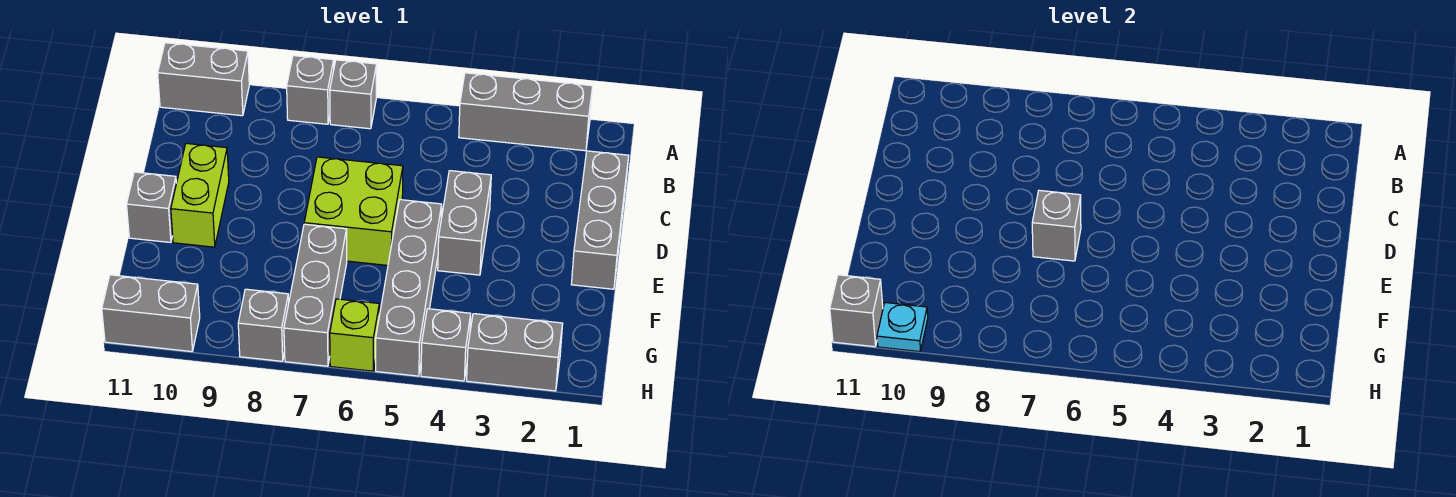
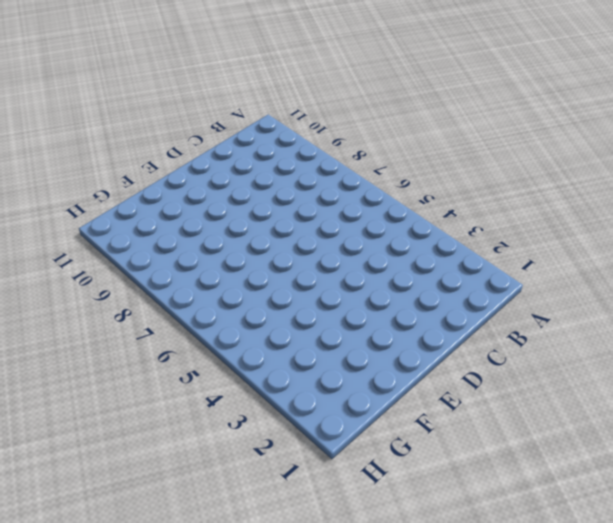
none -> grey 1x3 brick [459,73,593,151]
none -> grey 1x1 brick [330,60,377,129]
none -> grey 1x1 brick [287,56,334,124]

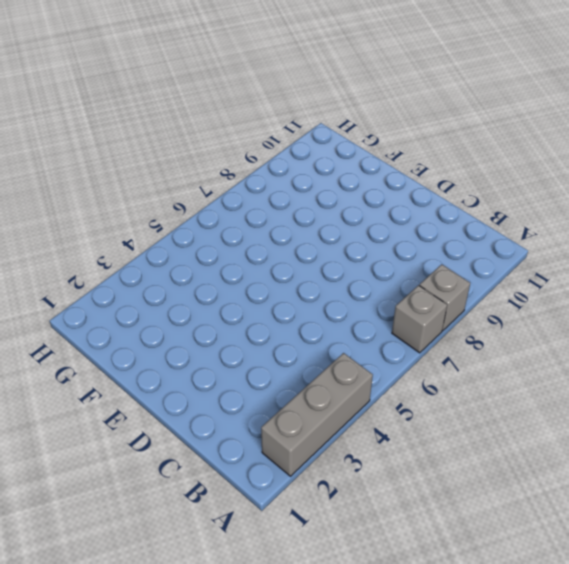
none -> grey 1x2 brick [158,43,249,116]
none -> grey 1x3 brick [571,151,629,289]
none -> grey 1x2 brick [438,171,491,275]

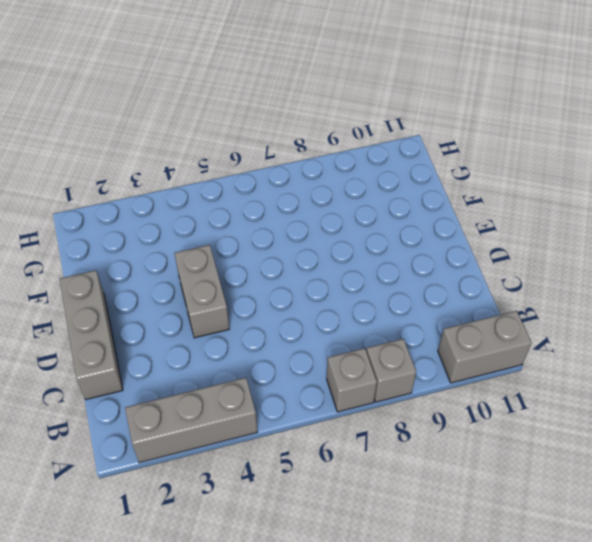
none -> lime 2x2 brick [304,157,403,265]
none -> lime 1x2 brick [171,143,229,247]
none -> grey 1x4 brick [376,200,442,376]

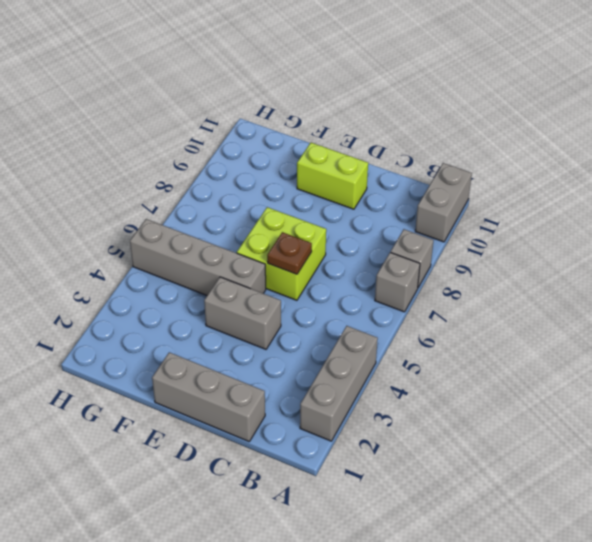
brown 1x1 plate [267,232,312,274] -> none
none -> grey 1x1 brick [127,172,176,243]
none -> grey 1x3 brick [284,224,347,366]
none -> grey 1x2 brick [467,314,563,391]

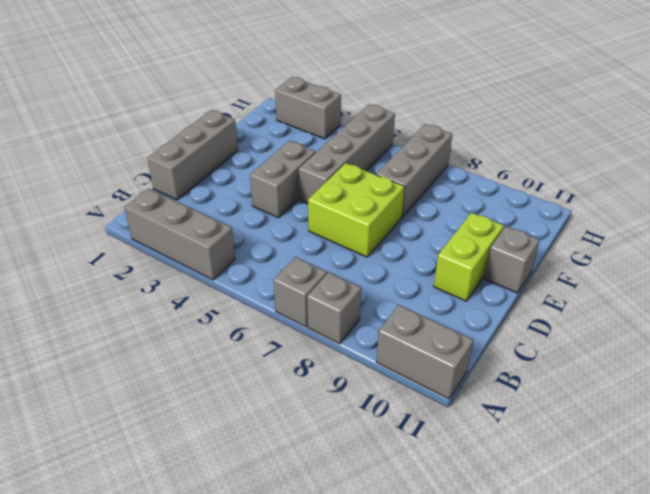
none -> grey 1x1 brick [421,309,471,381]
none -> lime 1x1 brick [330,299,379,371]
none -> grey 1x1 brick [238,289,289,361]

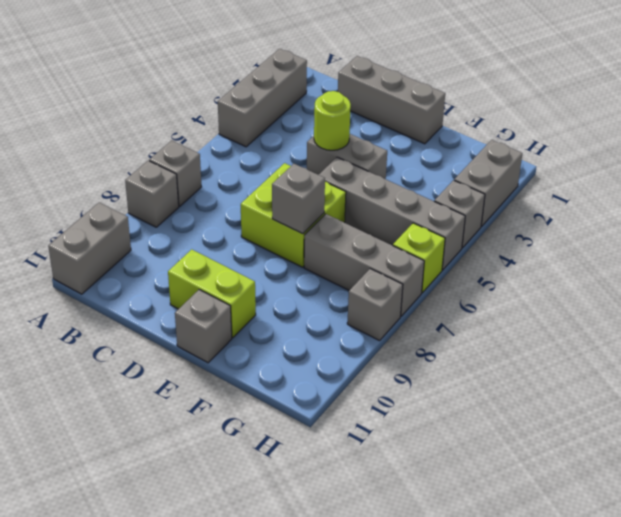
lime 1x1 round brick [314,91,351,150] -> none
none -> grey 1x2 brick [102,275,200,352]
none -> cyan 1x1 plate [877,303,928,352]
none -> grey 1x1 brick [830,275,883,347]

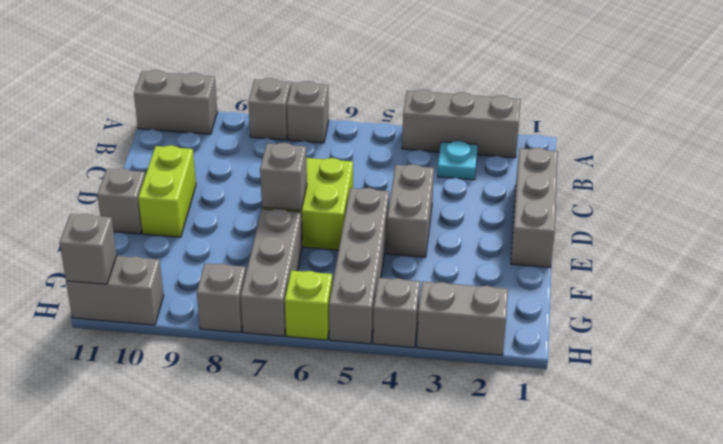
cyan 1x1 plate [437,141,478,180] -> cyan 1x1 plate moved to [877,303,928,352]

